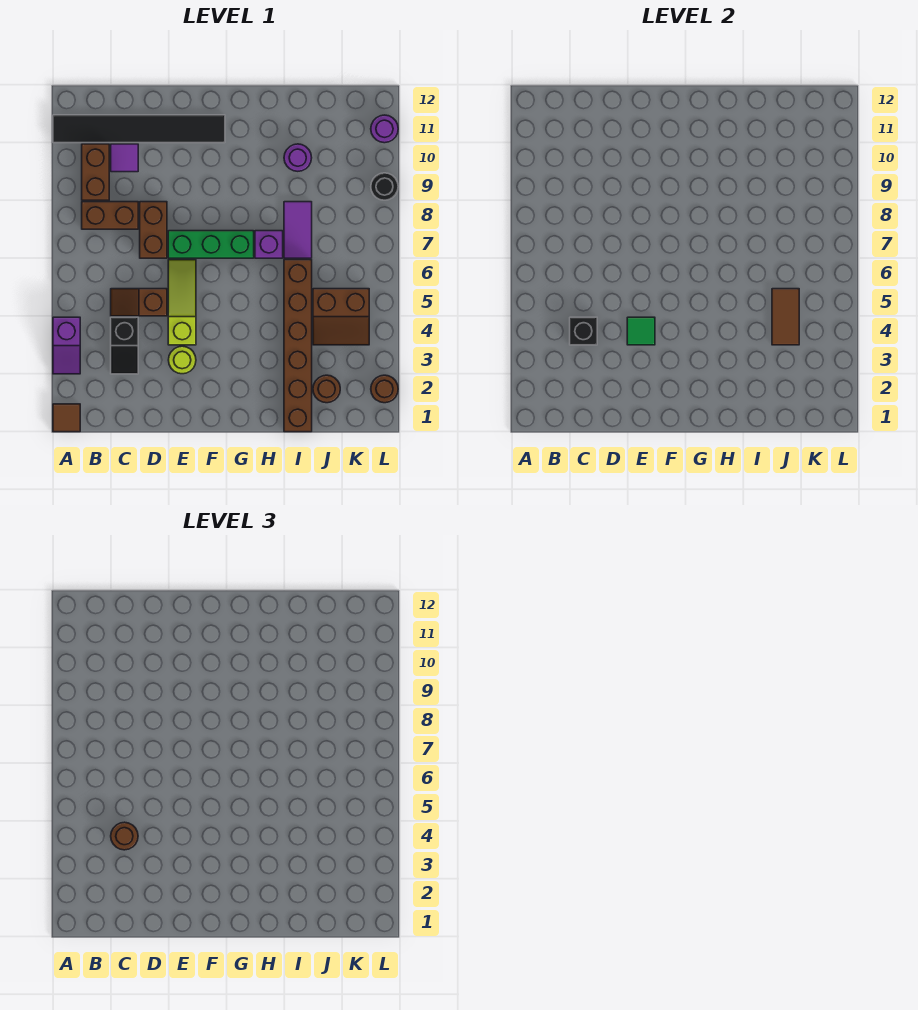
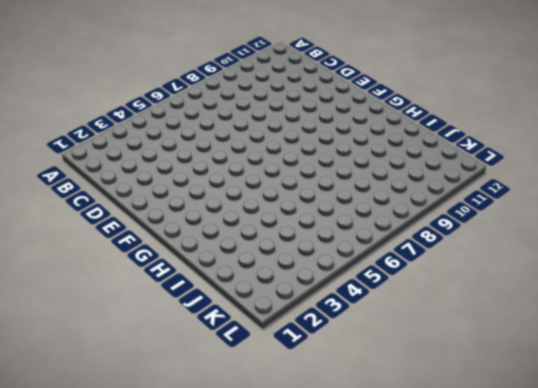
none -> brown 1x1 tile [53,404,80,432]
none -> purple 1x2 slope [53,317,80,374]
none -> black 1x6 tile [53,115,225,143]

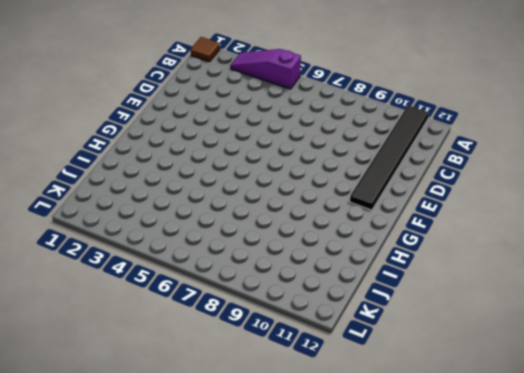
purple 1x3 slope [230,49,301,89] -> purple 1x2 slope [53,317,80,374]
none -> brown 1x2 brick [82,202,138,229]
none -> brown 1x2 brick [82,144,109,200]
none -> black 1x2 slope [111,317,138,374]

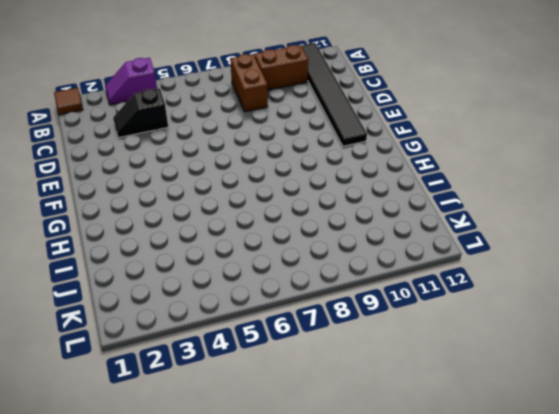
none -> brown 1x2 slope [111,289,167,316]
none -> purple 1x1 tile [111,144,138,172]
none -> brown 1x2 brick [140,202,167,258]

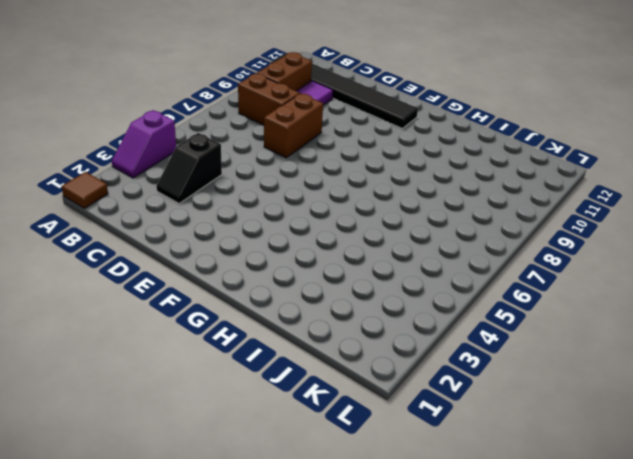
none -> brown 1x2 slope [111,289,167,316]
none -> lime 1x1 round brick [169,346,196,374]
none -> lime 1x3 slope [168,260,196,345]

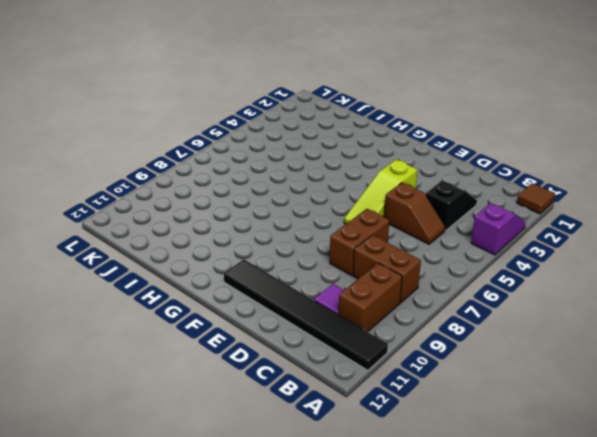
none -> lime 1x1 round brick [169,346,196,374]
none -> green 1x3 brick [168,231,254,258]
none -> purple 1x1 brick [255,231,283,258]

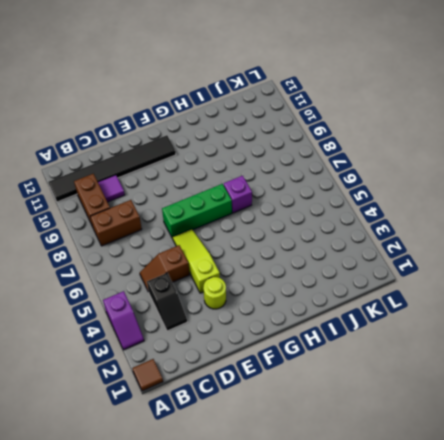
none -> brown 1x2 brick [140,202,167,258]
none -> brown 1x6 brick [284,260,312,432]
none -> purple 1x2 tile [284,202,312,258]

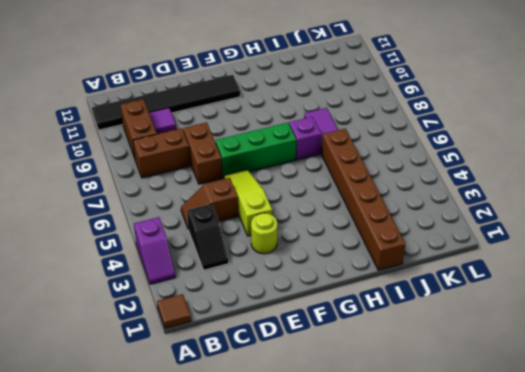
none -> purple 1x1 round brick [284,144,312,171]
none -> brown 1x1 round brick [313,375,340,403]
none -> brown 2x2 slope [313,289,369,345]

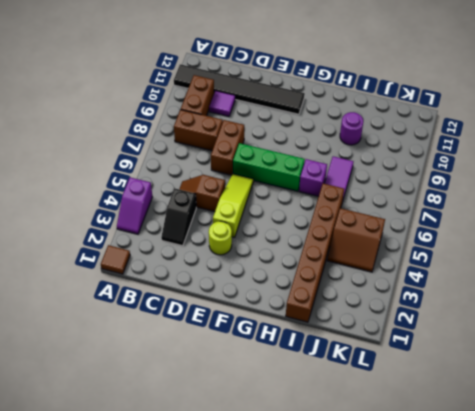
none -> brown 1x1 round brick [313,375,340,403]
none -> brown 1x1 round brick [371,375,398,403]
none -> black 1x1 round brick [371,173,398,200]

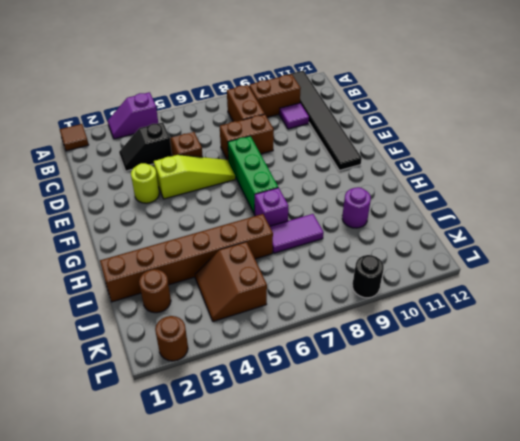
none -> purple 1x1 round brick [371,115,398,143]
none -> black 1x1 brick [570,317,597,345]
none -> green 1x1 tile [627,317,655,345]

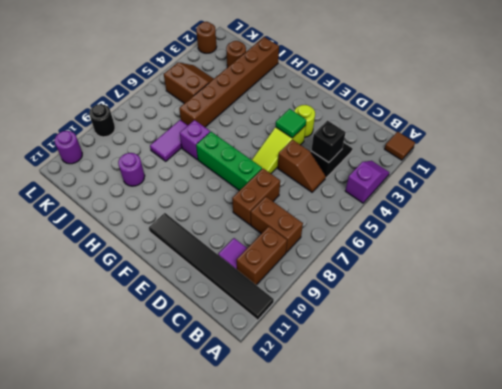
none -> brown 1x2 tile [772,289,799,345]
none -> brown 1x1 round brick [111,822,138,850]

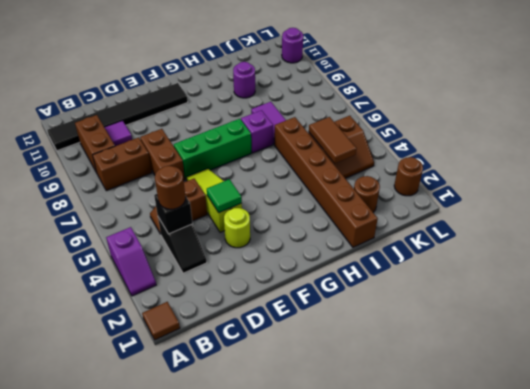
none -> black 1x1 round brick [371,173,398,200]

